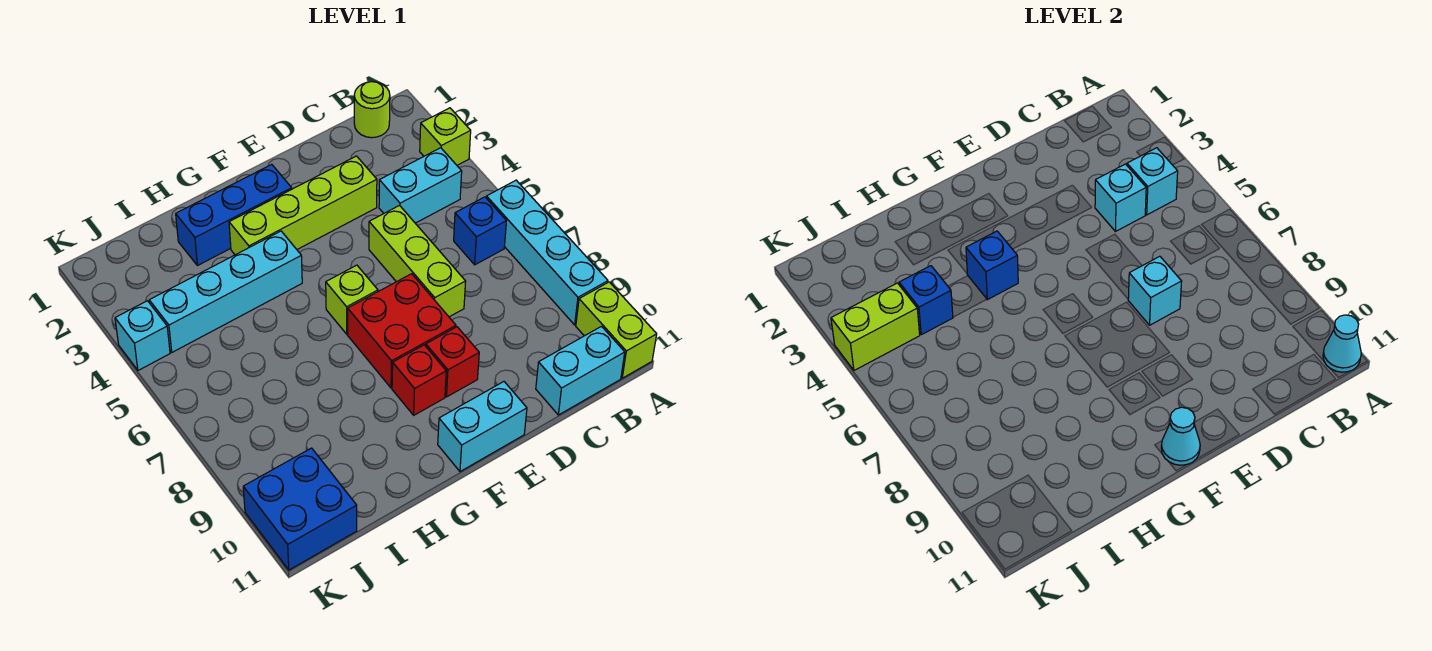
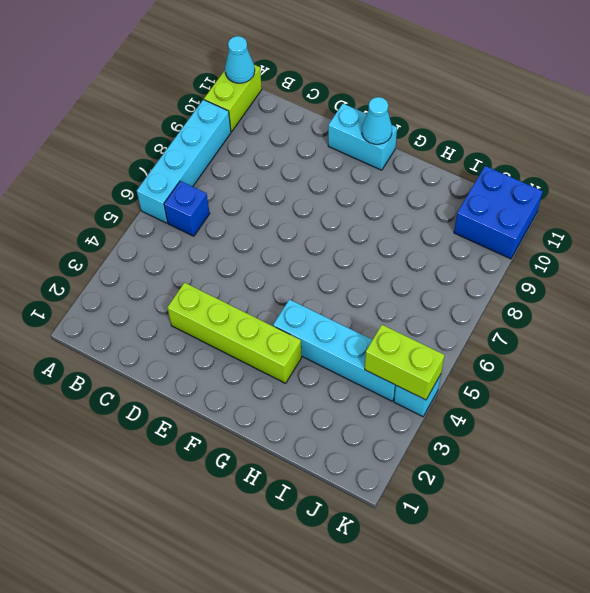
none -> lime 1x1 brick [420,108,471,165]
none -> lime 1x1 round brick [354,82,390,138]
none -> cyan 1x2 brick [379,148,462,223]

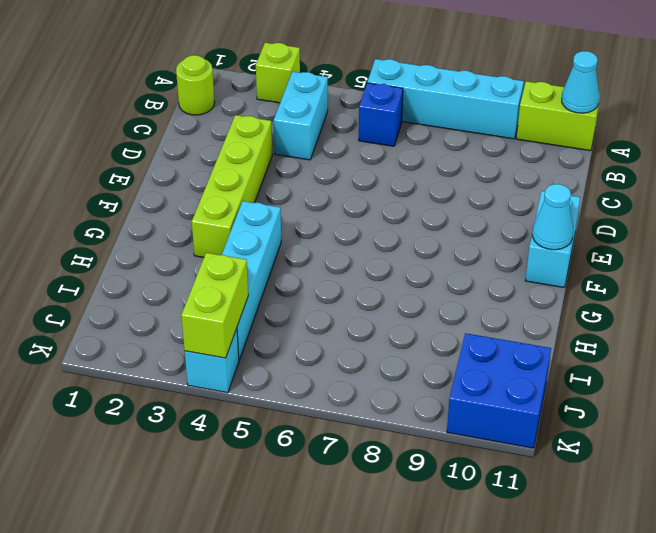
none -> cyan 1x2 brick [536,326,625,415]
none -> lime 1x3 brick [369,206,466,317]
none -> red 2x2 brick [348,274,456,388]

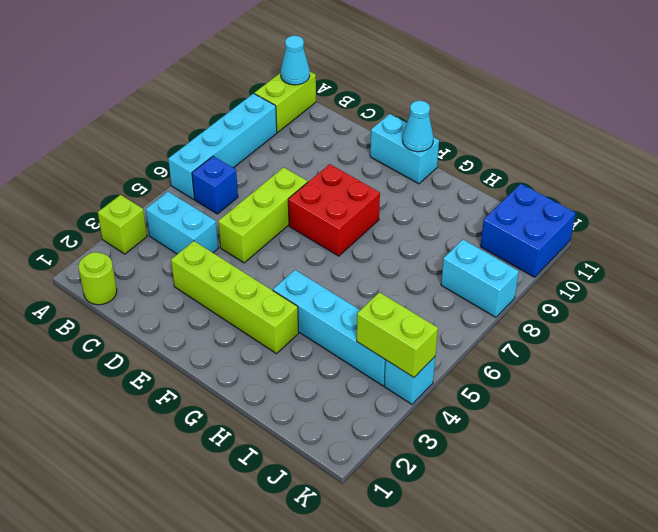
cyan 1x2 brick [441,240,519,317] -> cyan 1x2 brick moved to [536,326,625,415]
none -> red 1x1 brick [426,327,479,397]
none -> blue 1x3 brick [176,165,292,266]
none -> lime 1x1 brick [326,265,378,334]

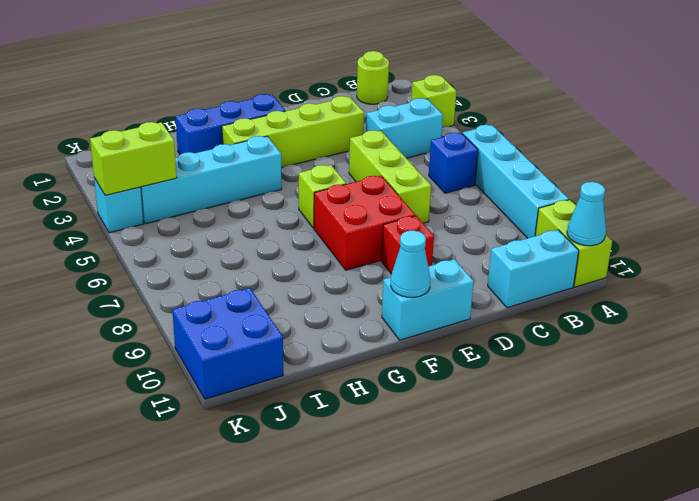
none -> red 1x1 brick [392,345,446,415]
none -> cyan 1x1 brick [1127,148,1178,215]
none -> cyan 1x1 brick [1095,164,1146,232]

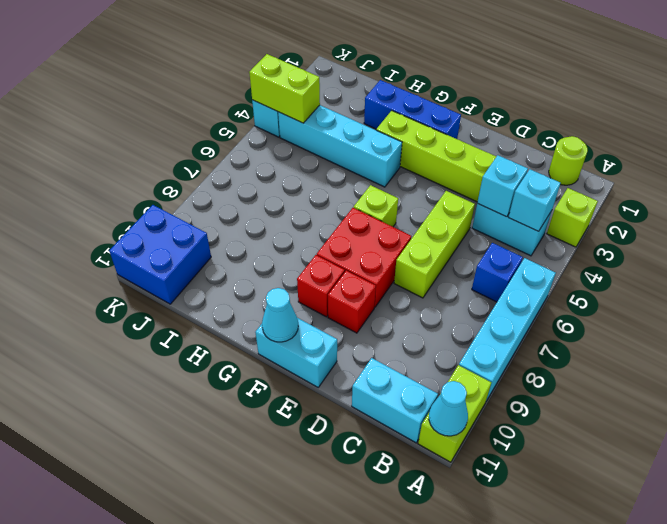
none -> cyan 1x1 brick [1128,256,1182,325]
none -> blue 1x1 brick [966,231,1018,300]
none -> blue 1x1 brick [899,266,953,335]

